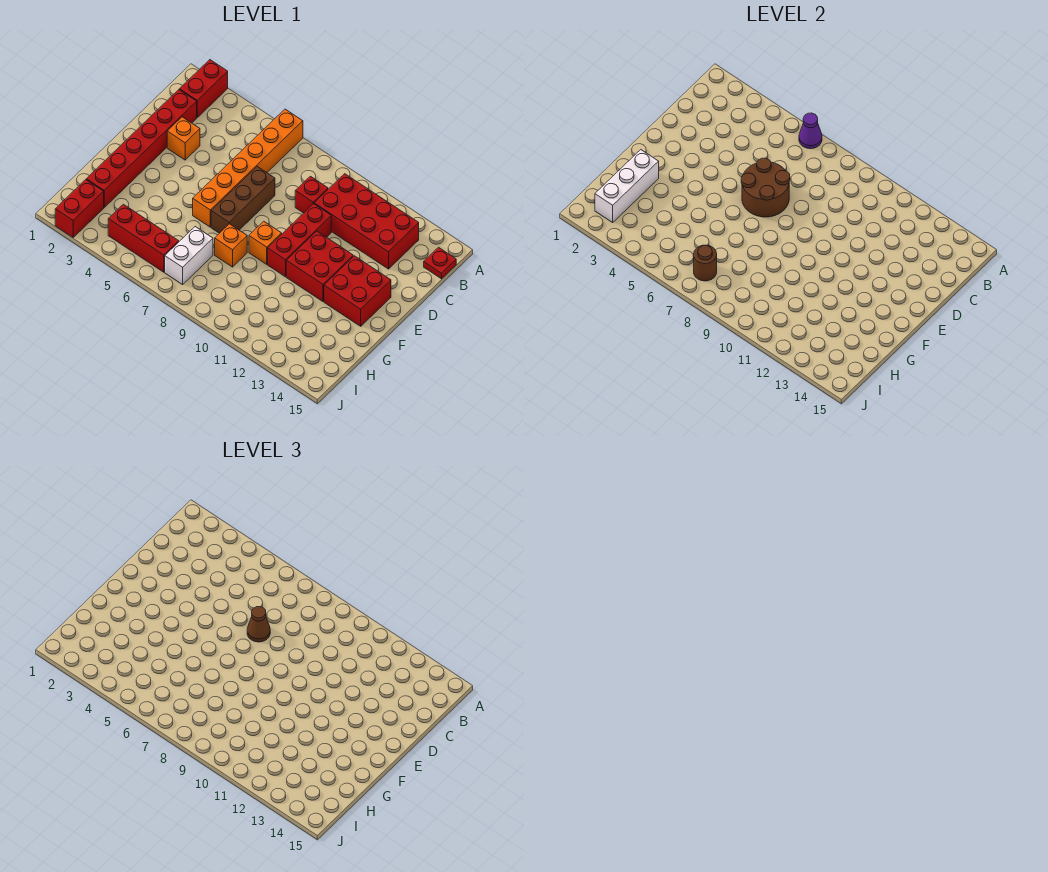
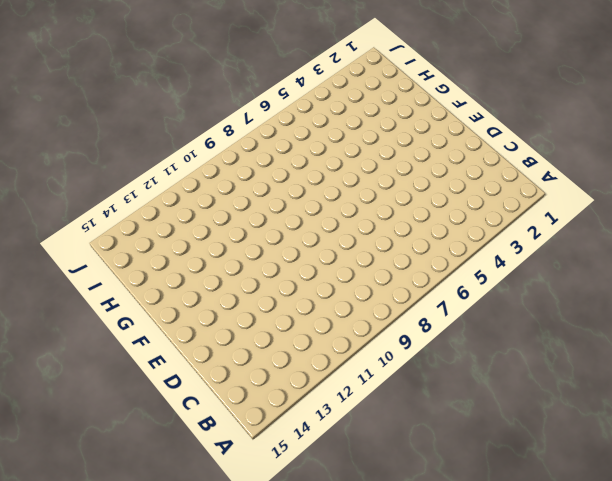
none -> red 1x2 brick [180,60,228,117]
none -> orange 1x6 brick [193,109,303,227]
none -> red 2x4 brick [314,174,419,269]

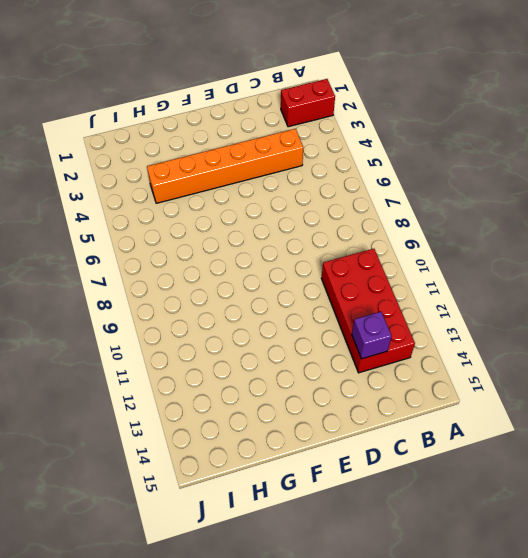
orange 1x6 brick [147,129,303,203] -> orange 1x6 brick moved to [193,109,303,227]
purple 1x1 brick [352,312,392,359] -> none
none -> red 1x1 plate [424,247,456,279]
none -> red 1x6 brick [86,90,197,207]
none -> red 1x1 brick [295,176,328,213]

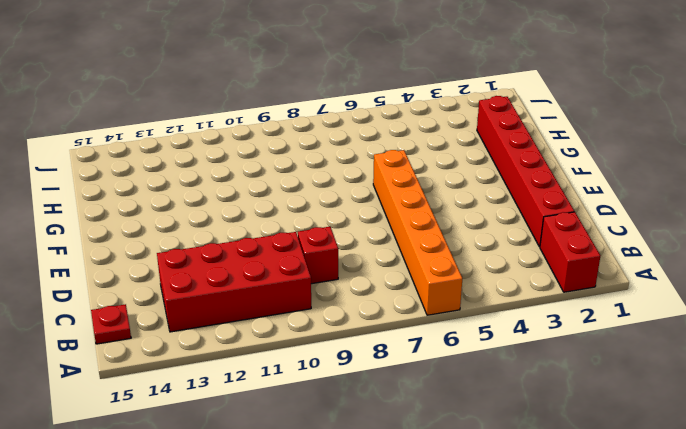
none -> orange 1x1 brick [167,117,200,160]
none -> brown 1x3 brick [211,167,275,233]
none -> red 1x3 brick [268,204,331,277]

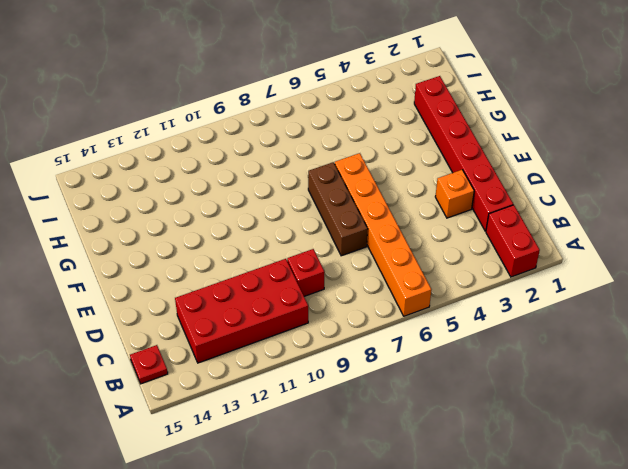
none -> red 1x3 brick [268,204,331,277]
none -> red 2x2 brick [286,231,353,301]
none -> red 2x2 brick [324,256,391,326]

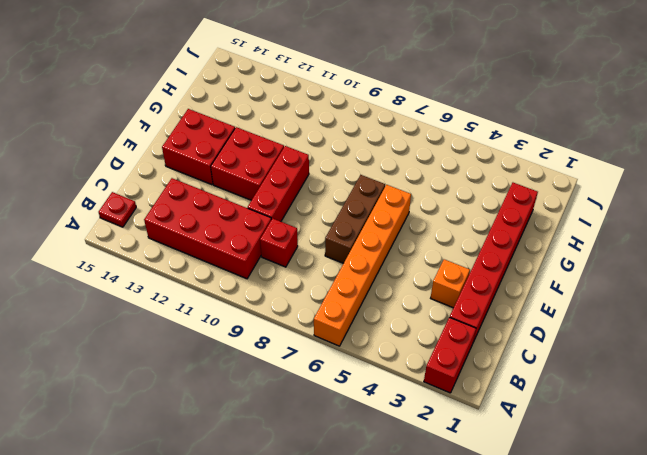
none -> orange 1x1 brick [249,221,282,264]
none -> orange 1x1 brick [215,224,247,267]
none -> white 1x2 brick [165,227,213,285]

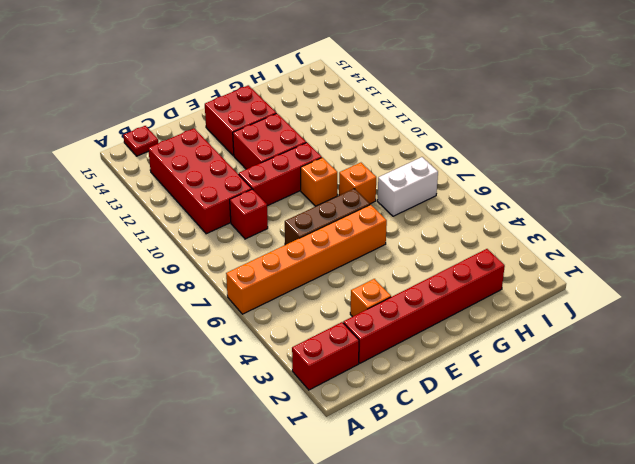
none -> red 1x2 brick [55,180,104,237]
none -> red 1x3 brick [108,204,179,272]
none -> purple 1x1 cone [799,113,822,149]

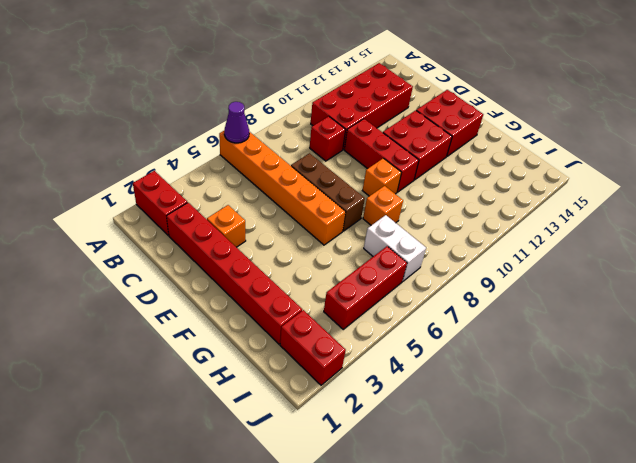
none -> red 1x1 plate [424,247,456,279]
none -> brown 2x2 round brick [741,158,790,217]
none -> white 1x3 brick [595,150,659,222]

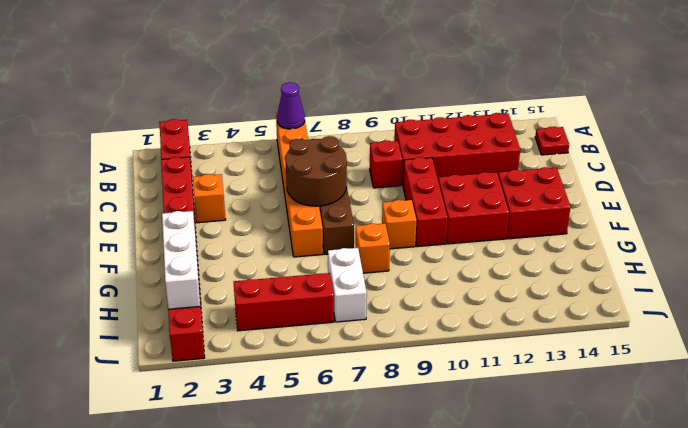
none -> brown 1x1 round brick [694,245,717,281]
none -> brown 1x1 cone [247,607,270,642]

